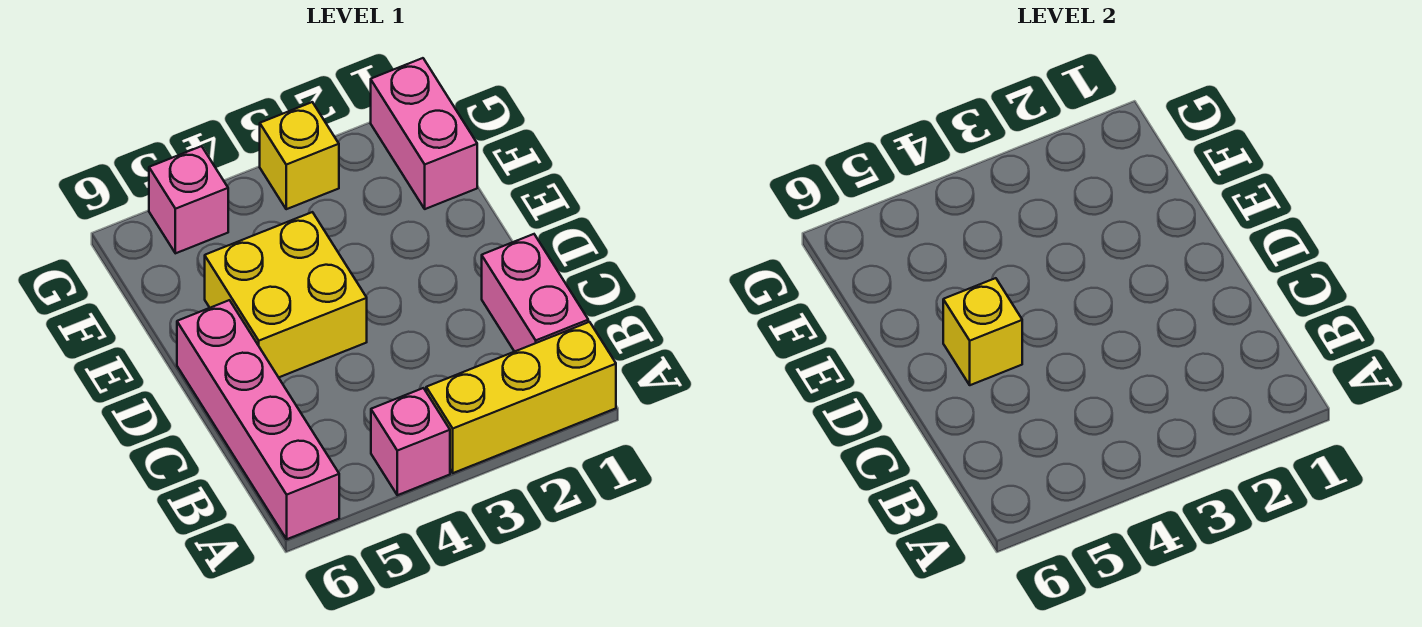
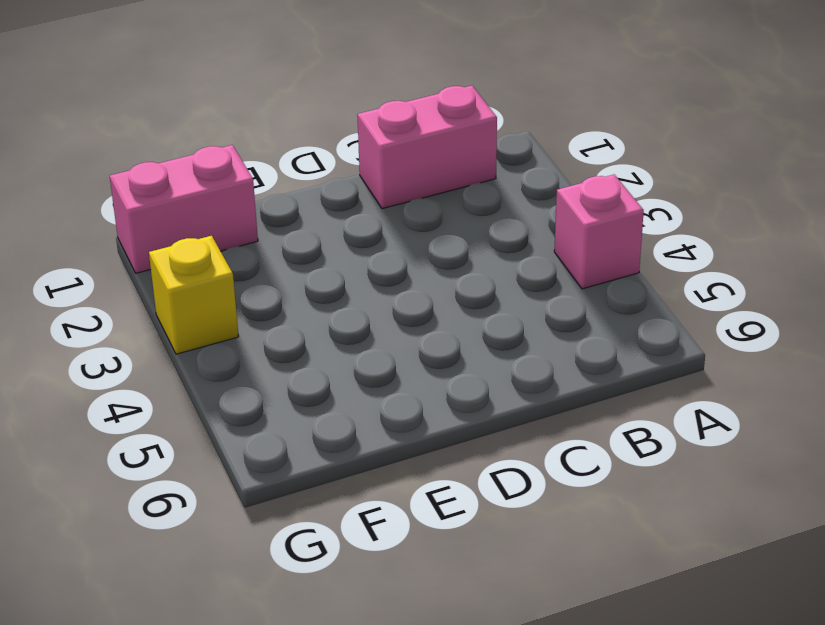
none -> yellow 1x3 brick [426,322,616,473]
none -> pink 1x4 brick [177,300,339,539]

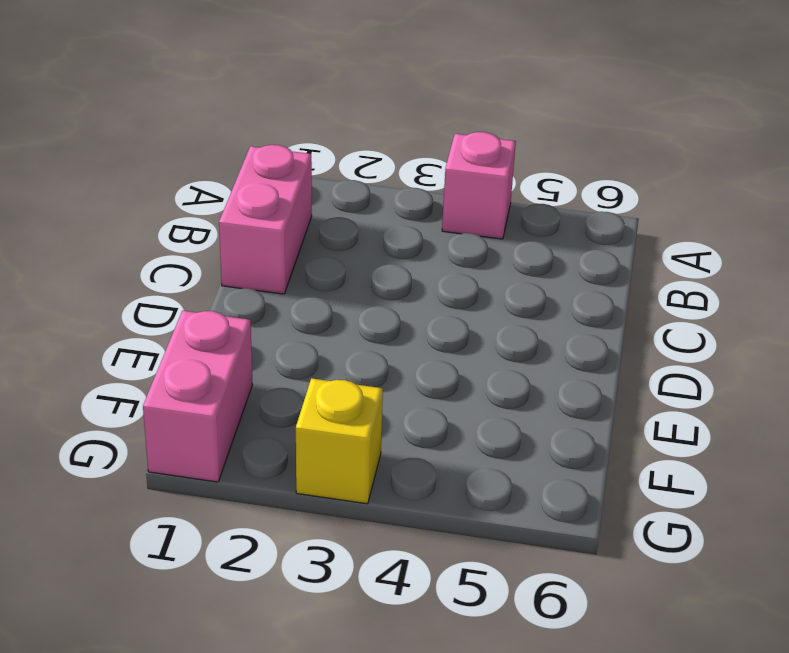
none -> yellow 1x3 brick [426,322,616,473]
none -> pink 1x4 brick [177,300,339,539]

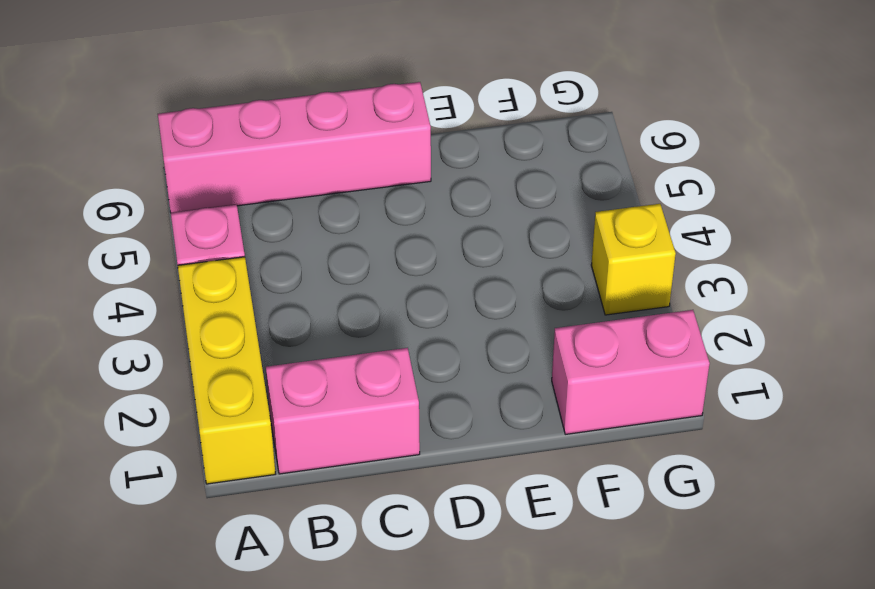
none -> yellow 2x2 brick [205,212,367,377]
none -> pink 1x1 brick [149,146,228,253]

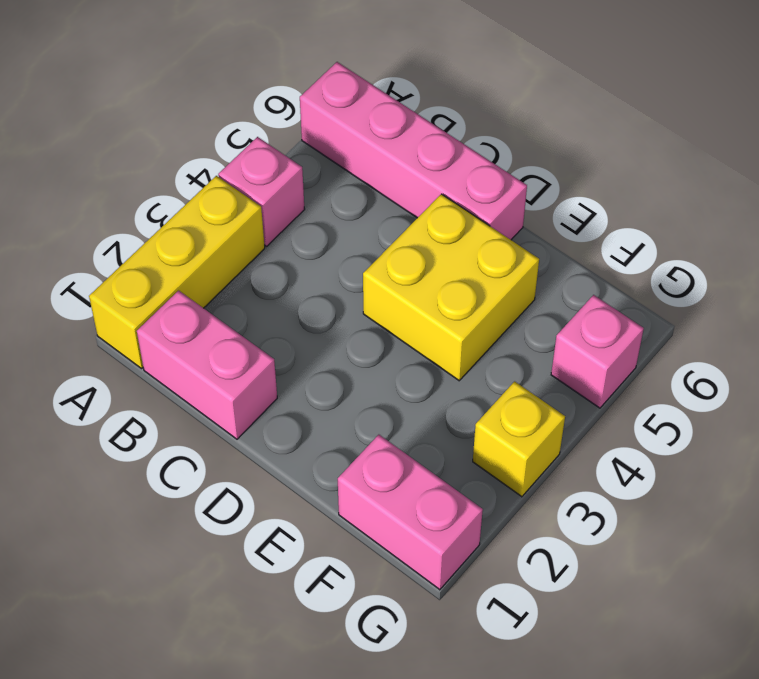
none -> yellow 1x1 brick [943,278,1022,385]

